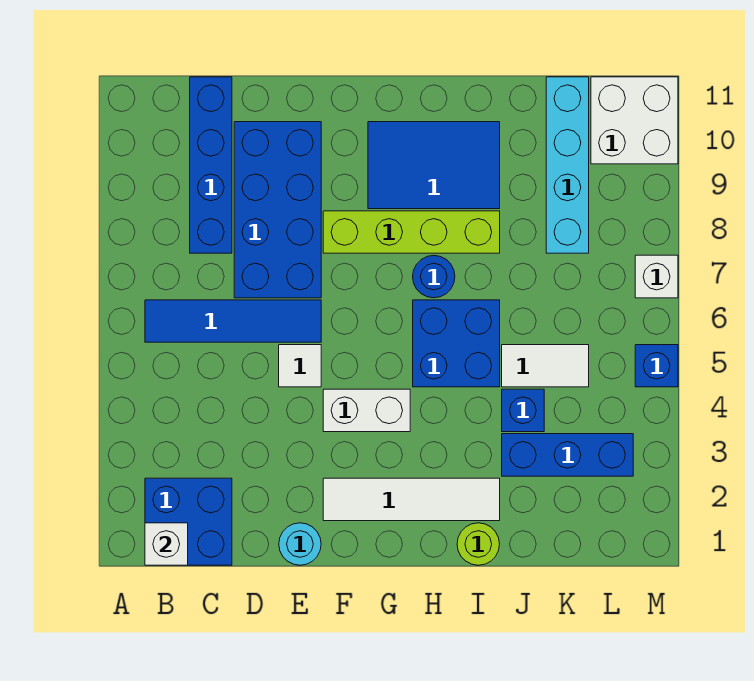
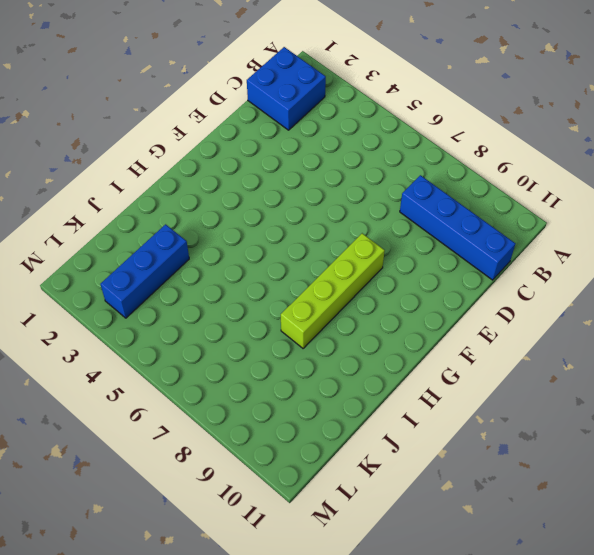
none -> blue 1x4 tile [145,300,321,342]
none -> blue 2x4 brick [234,122,321,298]
none -> cyan 1x1 round brick [279,523,321,565]

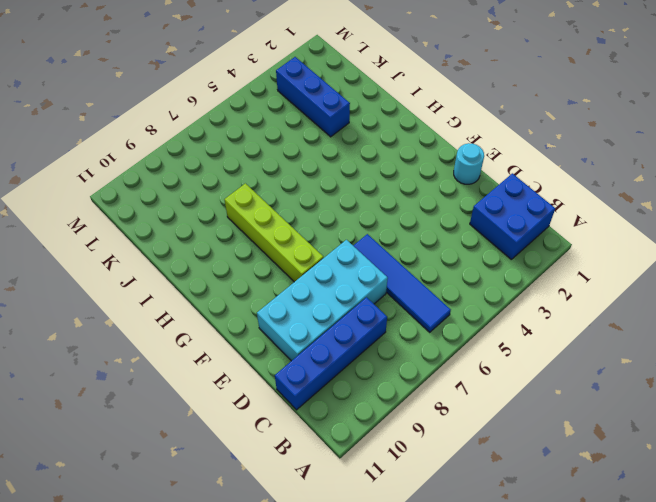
cyan 2x4 brick [257,240,388,361] -> blue 2x4 brick [234,122,321,298]
none -> white 1x1 tile [279,345,321,387]
none -> white 1x4 tile [323,478,500,521]
none -> white 1x2 brick [323,389,410,432]

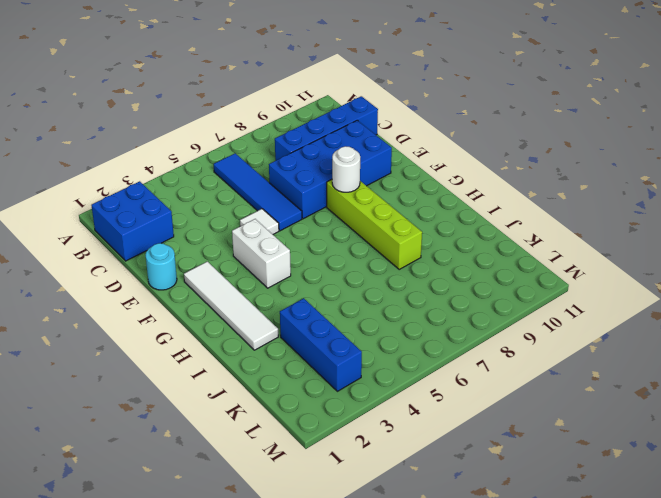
white 1x1 round brick [332,146,360,192] -> none
none -> blue 2x3 tile [368,122,500,209]
none -> blue 2x2 brick [413,300,500,387]
none -> blue 1x1 round brick [413,255,455,298]

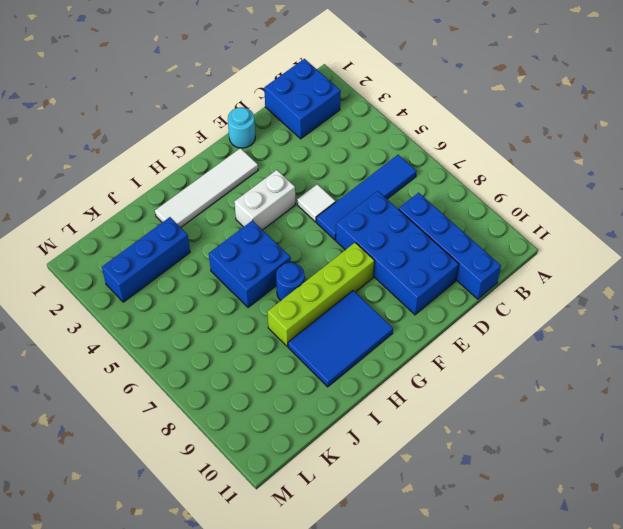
none -> lime 1x1 round brick [457,523,500,565]
none -> blue 1x1 brick [502,389,544,432]
none -> white 1x2 tile [502,345,589,387]

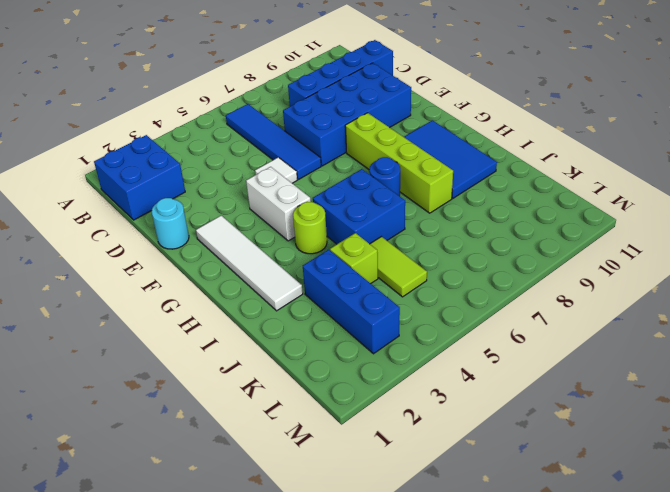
lime 1x1 round brick [293,202,327,254] -> lime 1x1 round brick moved to [457,523,500,565]
lime 1x1 brick [330,233,378,283] -> blue 1x1 brick [502,389,544,432]
lime 1x2 tile [370,237,427,297] -> white 1x2 tile [502,345,589,387]
none -> cyan 1x4 brick [546,77,589,253]
none -> white 2x2 brick [591,77,678,164]
none -> blue 1x1 brick [635,345,678,387]

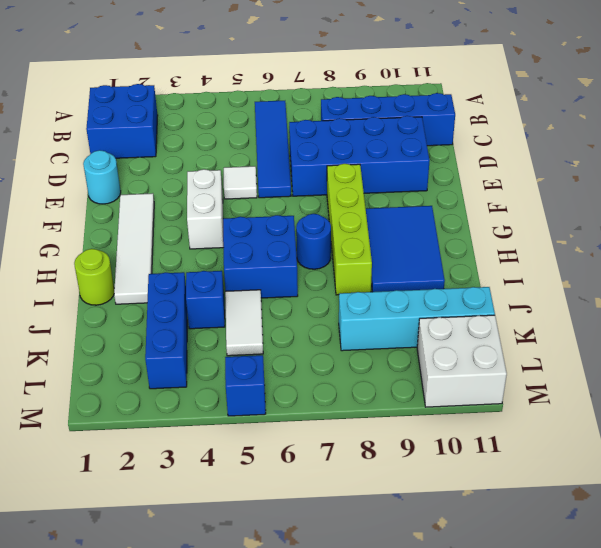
none -> white 1x1 brick [635,255,678,298]
none -> white 1x1 brick [145,523,188,565]

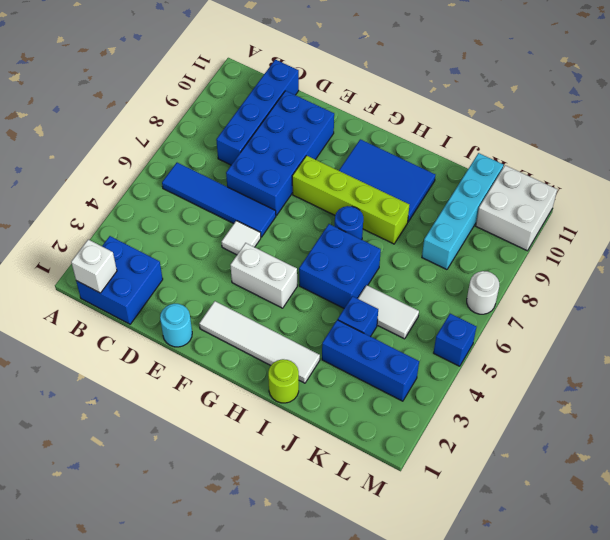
white 1x1 round brick [467,271,499,314] -> white 1x1 brick [635,255,678,298]

